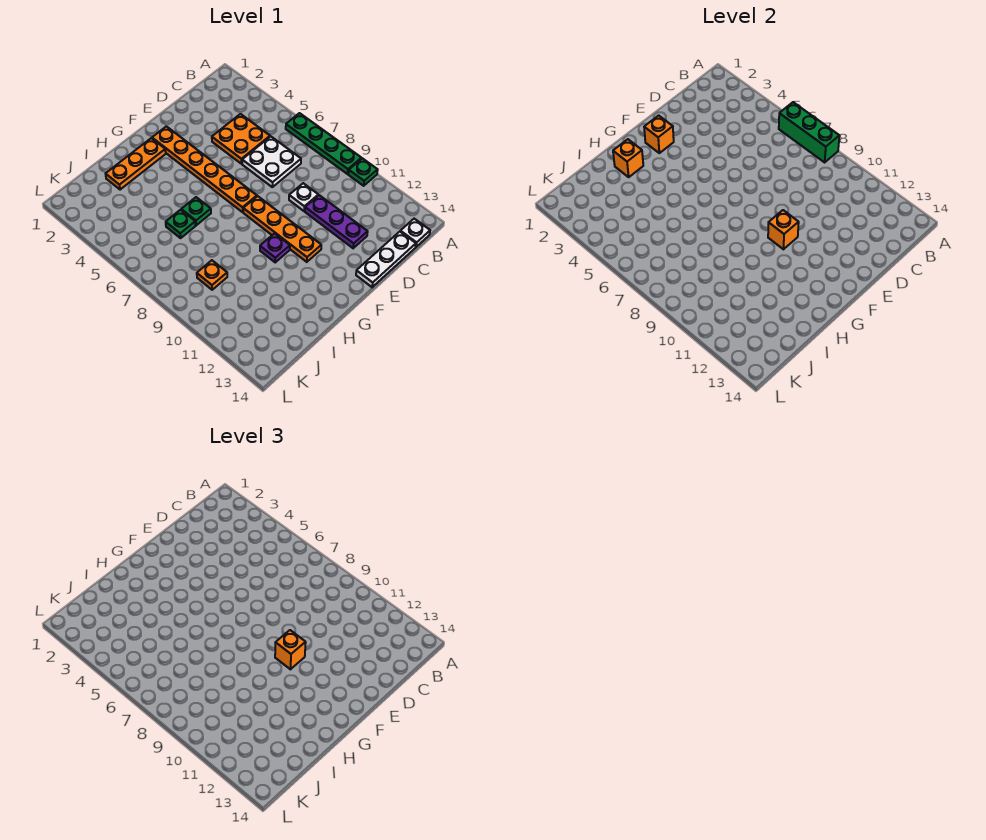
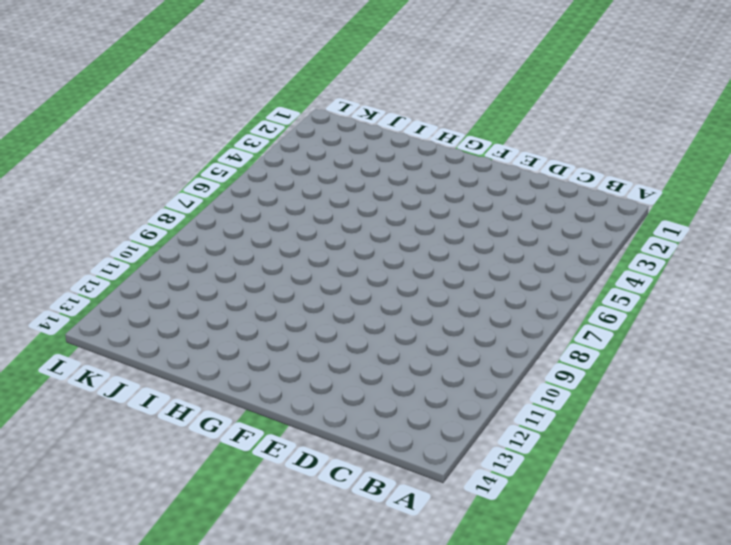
none -> green 1x4 plate [286,113,361,174]
none -> green 1x1 plate [348,158,378,186]
none -> white 1x1 plate [400,219,430,247]

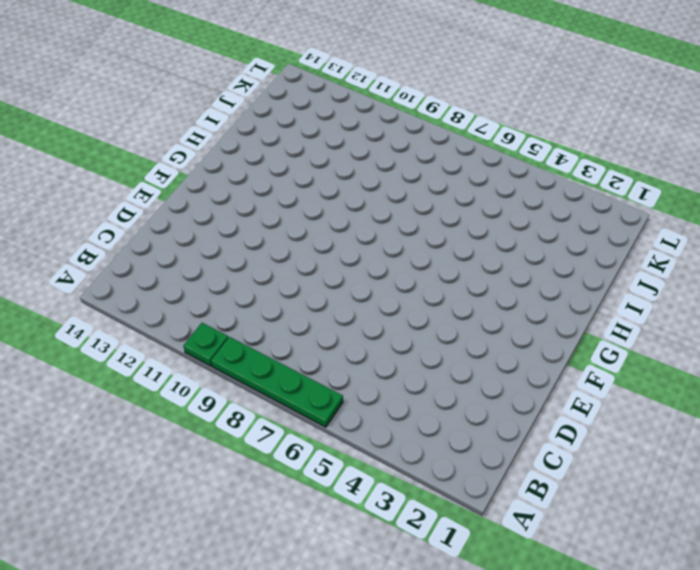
none -> white 1x1 plate [400,219,430,247]
none -> orange 2x2 plate [212,114,270,164]
none -> white 2x2 plate [242,136,301,187]

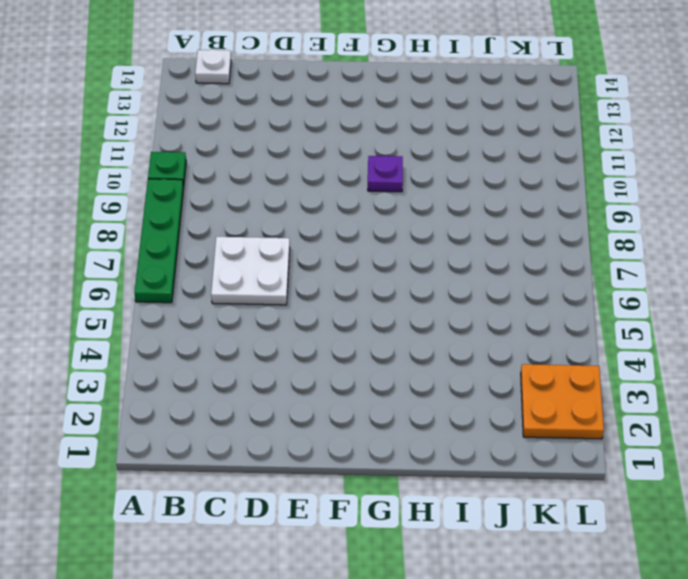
orange 2x2 plate [521,364,604,439] -> orange 2x2 plate moved to [212,114,270,164]
none -> white 1x3 plate [356,232,416,287]
none -> white 1x1 plate [289,183,318,211]
none -> purple 1x3 plate [305,195,368,248]

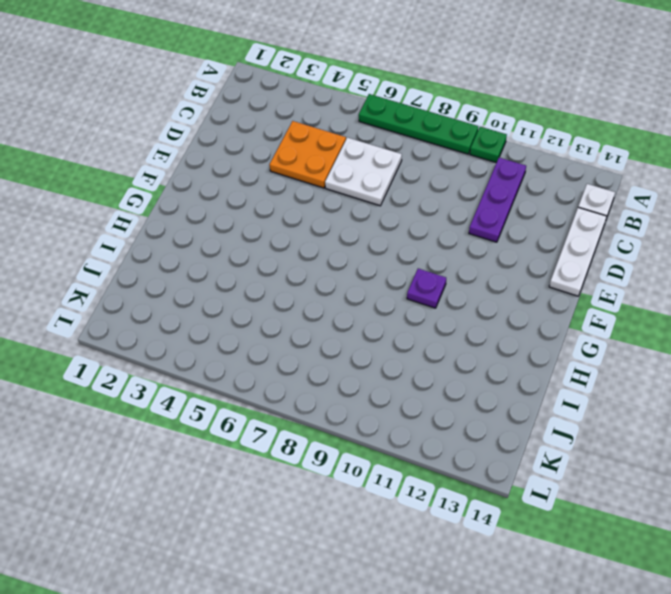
purple 1x3 plate [469,158,526,242] -> purple 1x3 plate turned to [305,195,368,248]
none -> white 1x1 plate [289,183,318,211]
none -> orange 1x6 plate [152,126,257,212]
none -> orange 1x4 plate [243,196,321,262]

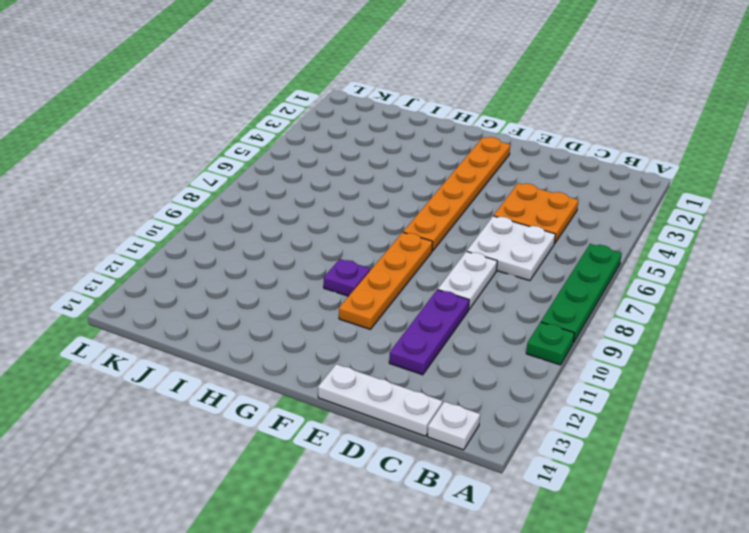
white 1x2 plate [438,251,497,309] -> white 1x1 plate [289,183,318,211]
none -> orange 1x3 plate [106,138,166,190]
none -> green 1x1 plate [181,197,211,225]
none -> green 1x1 plate [166,210,196,238]

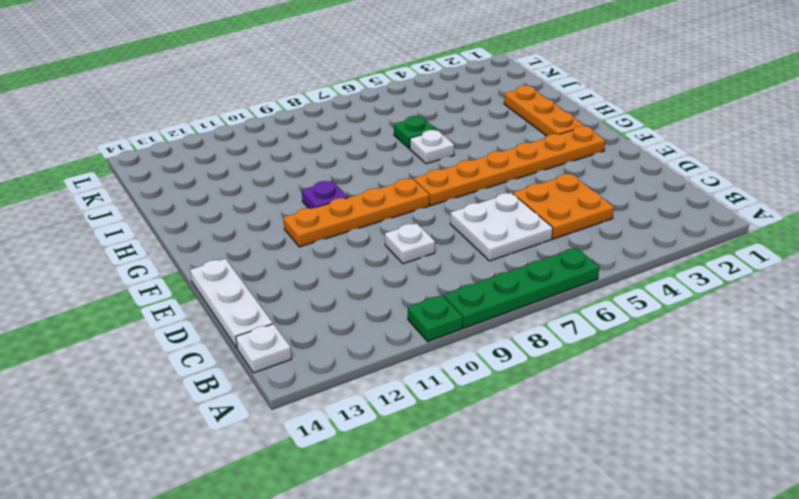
white 1x1 plate [410,130,454,164] -> green 1x1 plate [181,197,211,225]
none -> purple 1x3 plate [305,195,368,248]
none -> orange 1x1 plate [197,260,227,290]
none -> green 1x3 brick [779,102,839,162]

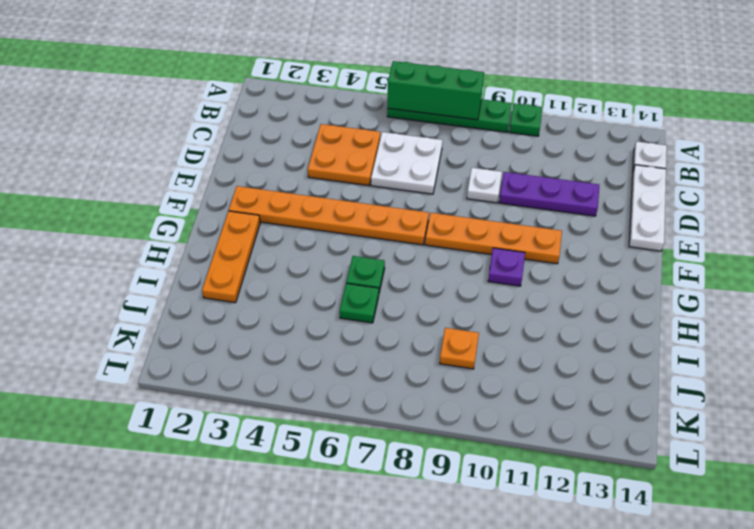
none -> orange 1x1 brick [644,116,674,153]
none -> orange 1x1 brick [768,210,799,249]
none -> orange 1x1 brick [613,139,643,177]

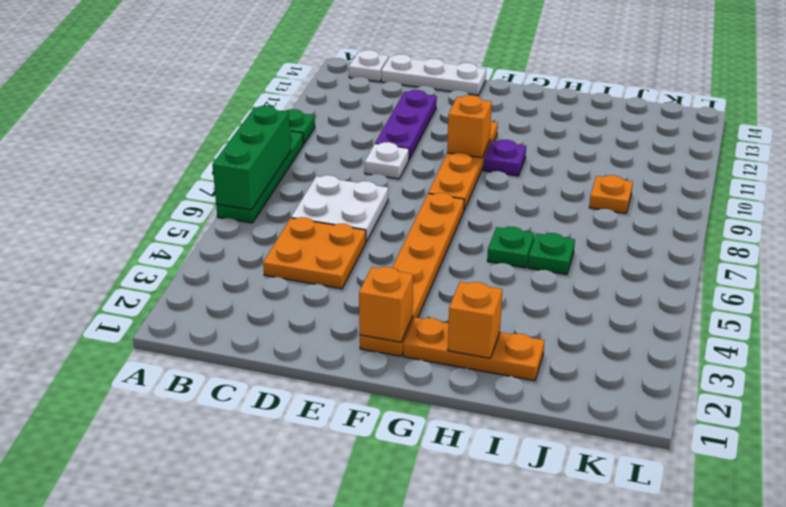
none -> orange 1x1 brick [275,630,306,669]

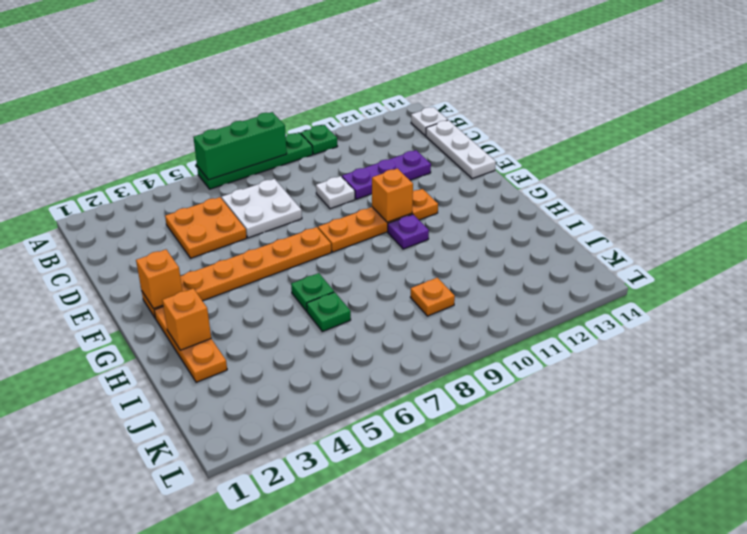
none -> orange 1x1 brick [275,630,306,669]

